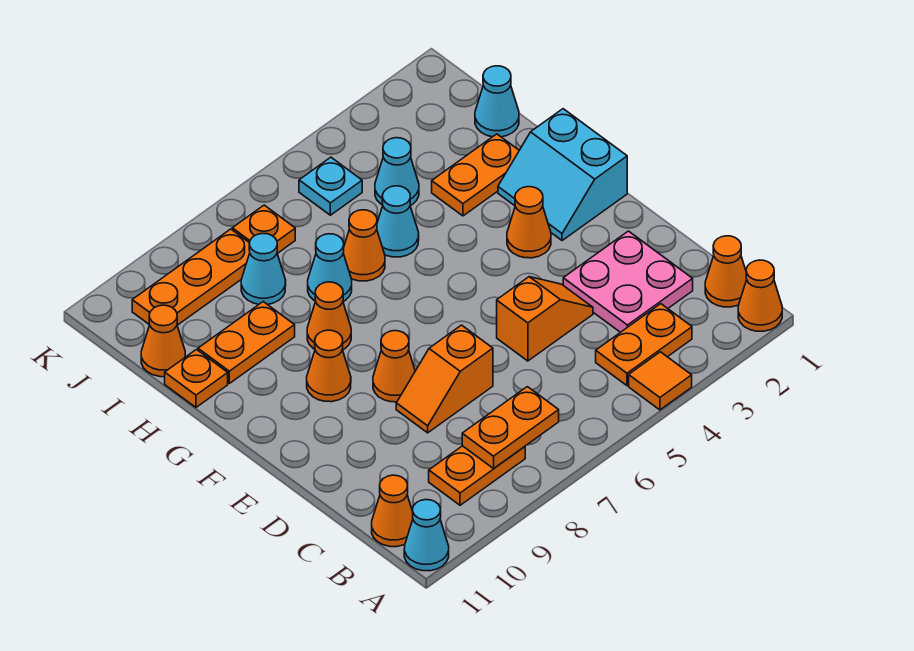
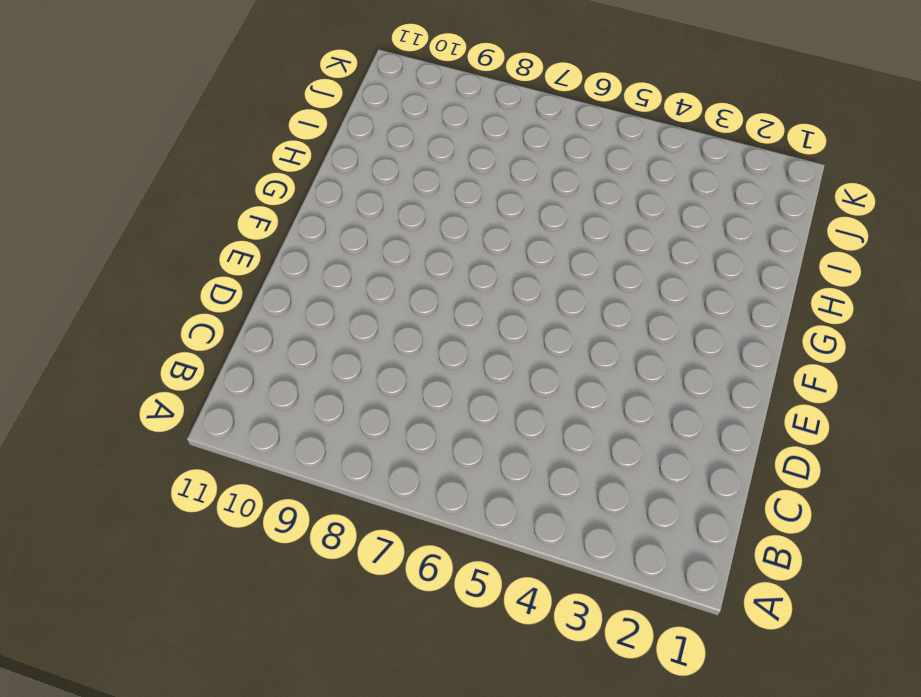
none -> orange 1x1 cone [738,260,782,331]
none -> orange 1x1 tile [629,352,692,410]
none -> cyan 1x1 cone [404,500,449,571]

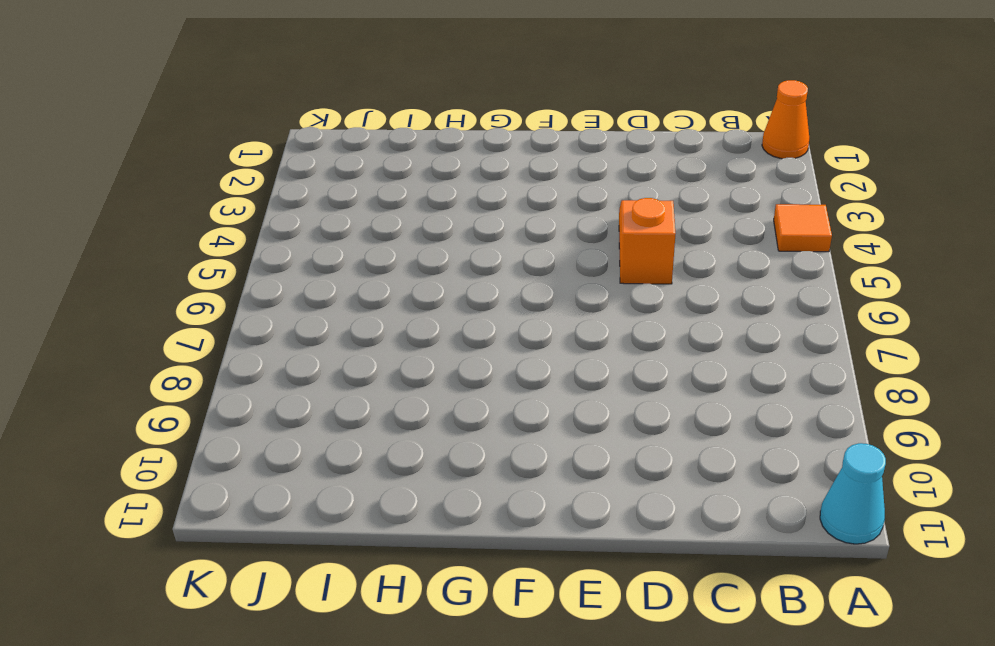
none -> orange 1x1 cone [705,236,747,307]
none -> orange 1x2 plate [596,304,692,386]
none -> orange 1x2 plate [429,446,525,505]

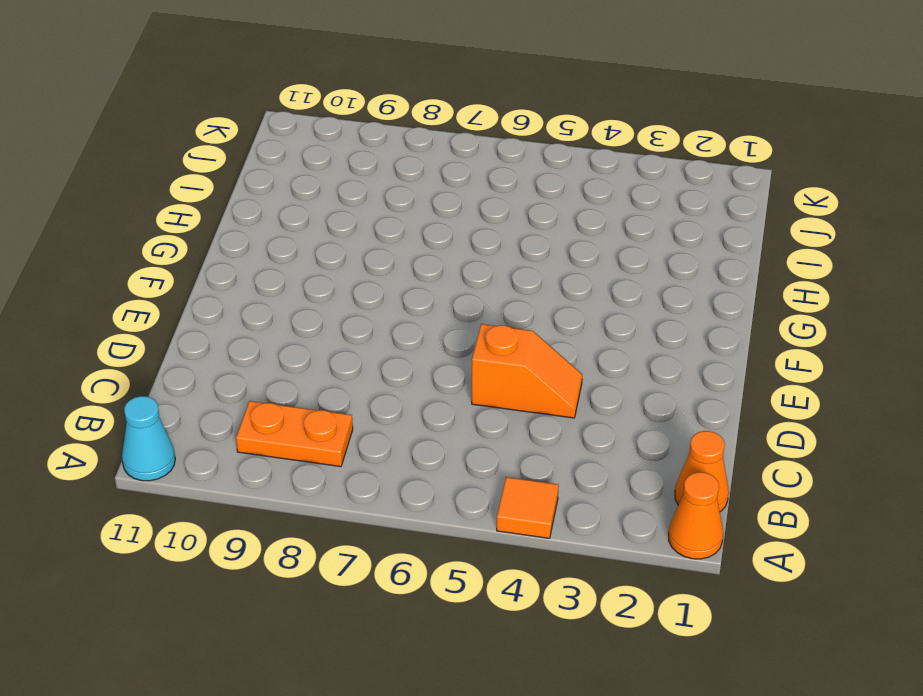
none -> orange 1x2 plate [596,304,692,386]
none -> orange 1x1 cone [372,475,413,547]
none -> pink 2x2 plate [563,231,693,332]

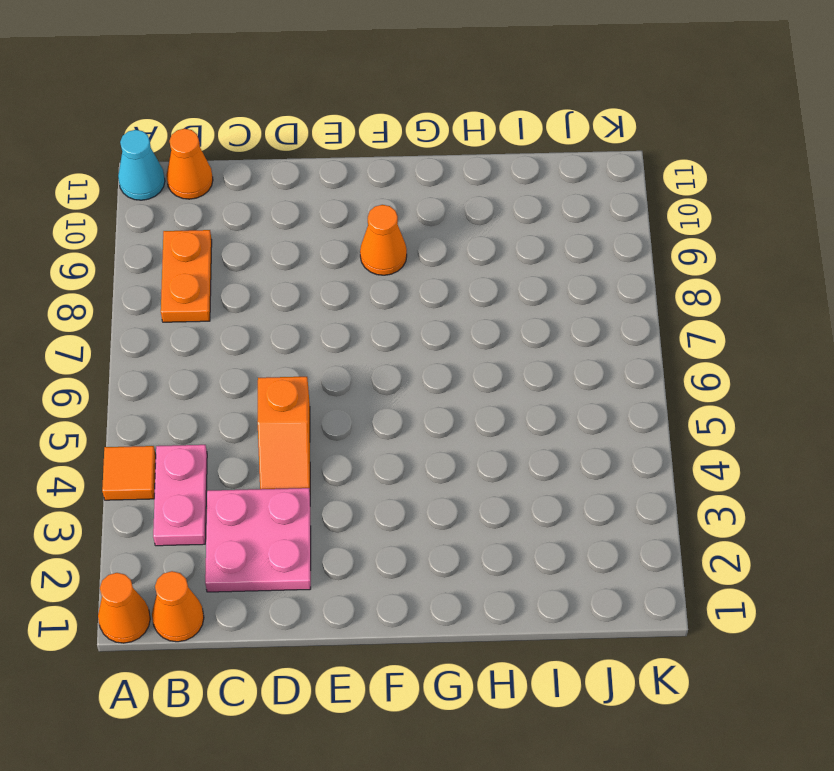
pink 1x2 plate [153,445,207,546] -> orange 1x2 plate [596,304,692,386]
none -> orange 1x2 slope [396,325,493,433]
none -> orange 1x1 cone [373,331,415,402]
none -> cyan 2x2 slope [498,109,627,241]

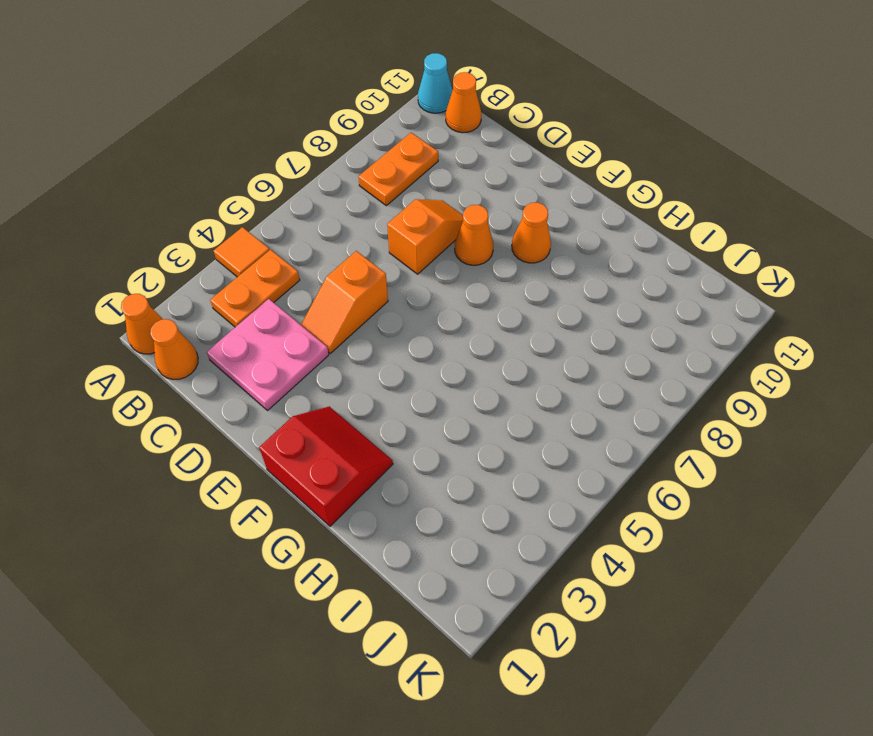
red 2x2 slope [259,407,393,526] -> cyan 2x2 slope [498,109,627,241]
none -> orange 1x1 cone [507,187,551,258]
none -> orange 1x1 cone [307,282,351,350]
none -> orange 1x2 plate [432,134,519,216]

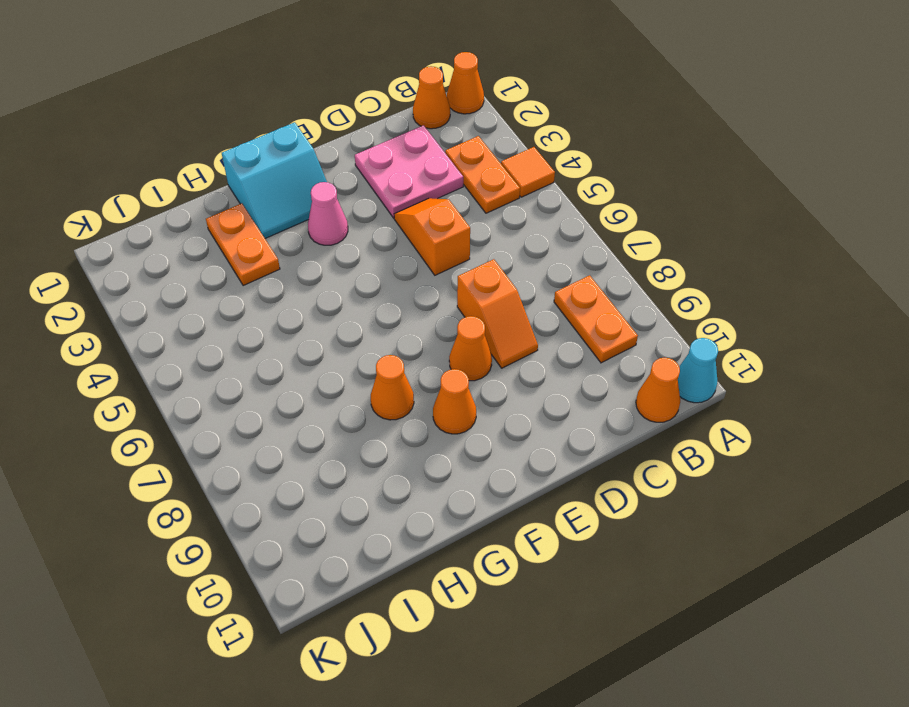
pink 1x1 cone [308,182,348,245] -> orange 1x1 cone [507,187,551,258]
none -> cyan 1x1 cone [377,186,419,257]
none -> orange 1x1 cone [343,210,385,281]
none -> cyan 1x1 cone [308,234,352,302]

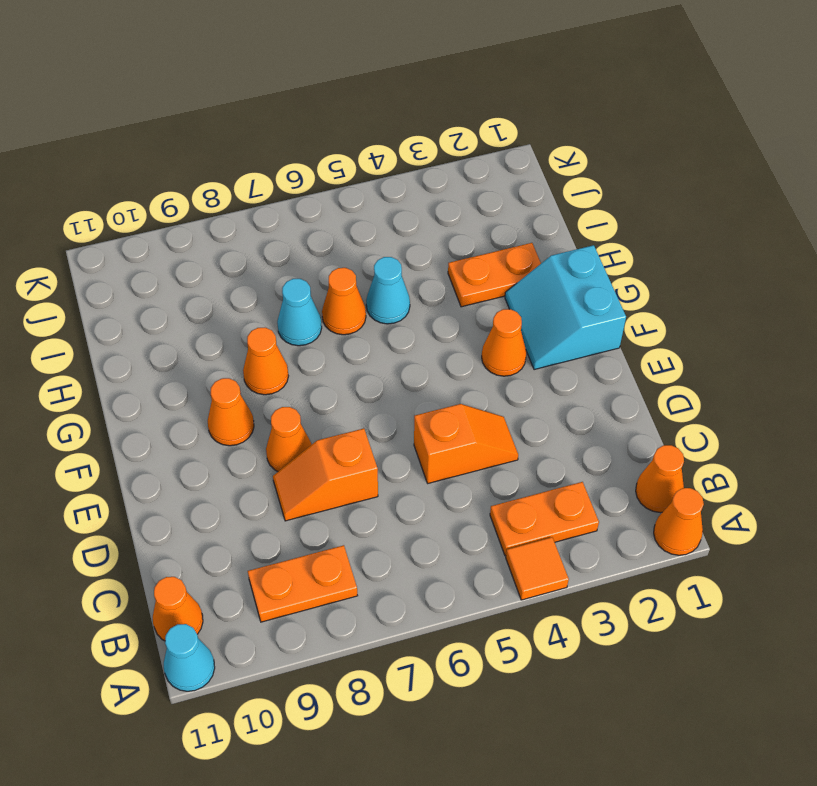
none -> pink 2x2 plate [563,231,693,332]
none -> orange 1x2 plate [198,302,295,383]
none -> orange 1x1 plate [165,350,228,407]

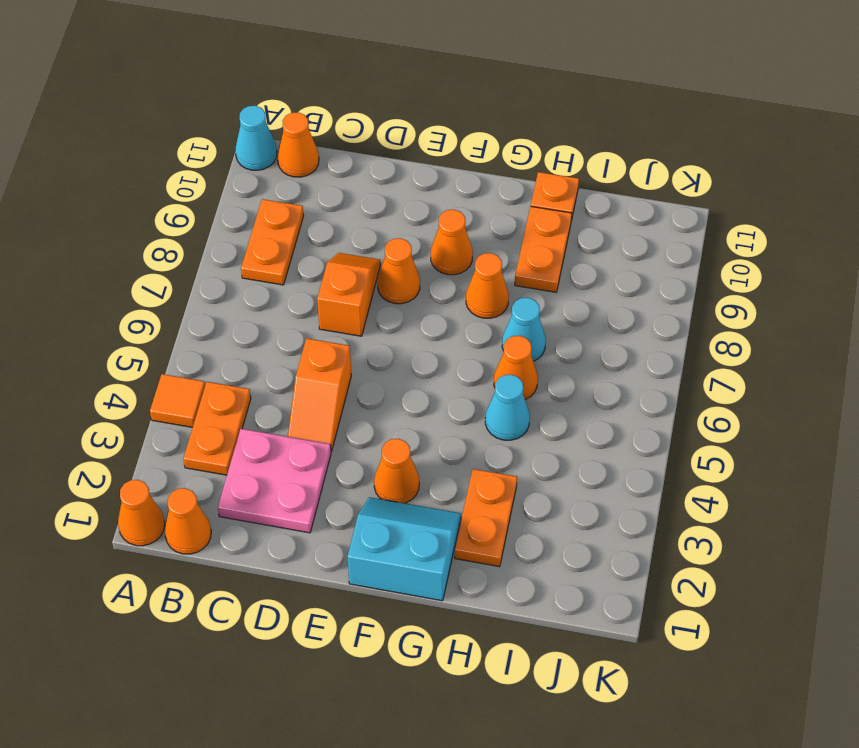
none -> cyan 1x1 cone [475,66,519,137]
none -> cyan 1x1 cone [375,138,419,206]
none -> cyan 1x1 cone [241,233,286,305]

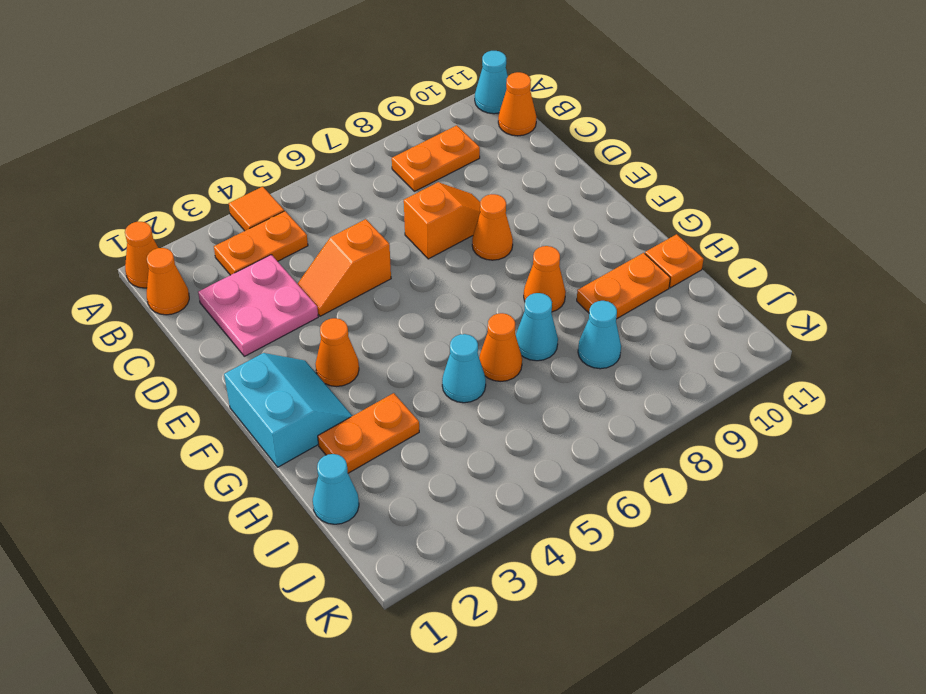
none -> orange 1x1 cone [307,330,351,402]
none -> cyan 1x1 cone [375,138,419,206]
none -> orange 1x1 cone [141,305,185,377]

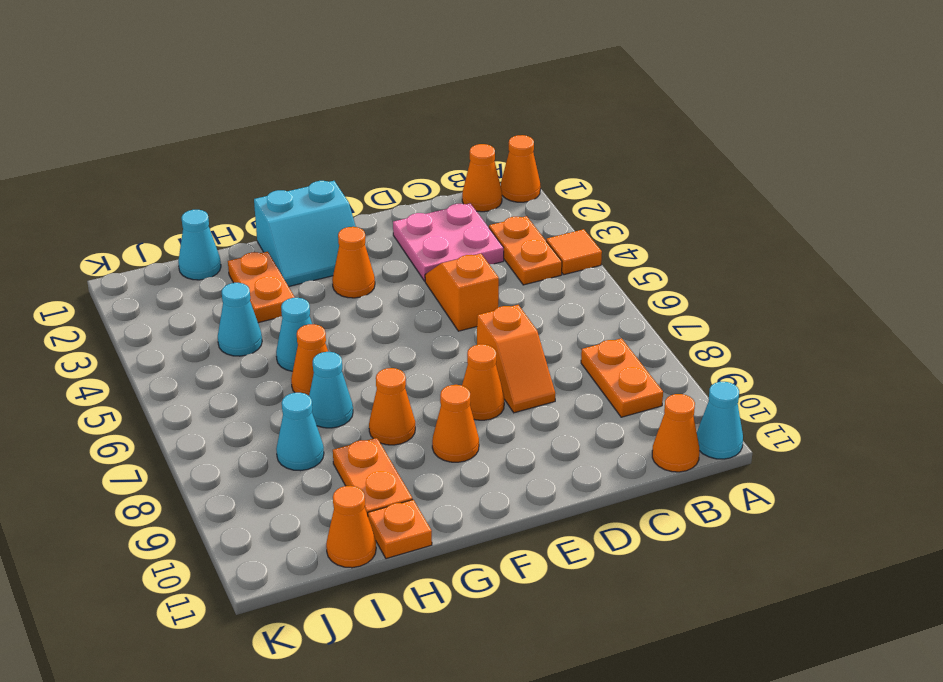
none -> cyan 1x1 plate [299,157,362,215]
none -> orange 1x1 plate [232,205,295,253]
none -> orange 1x3 plate [132,229,250,325]

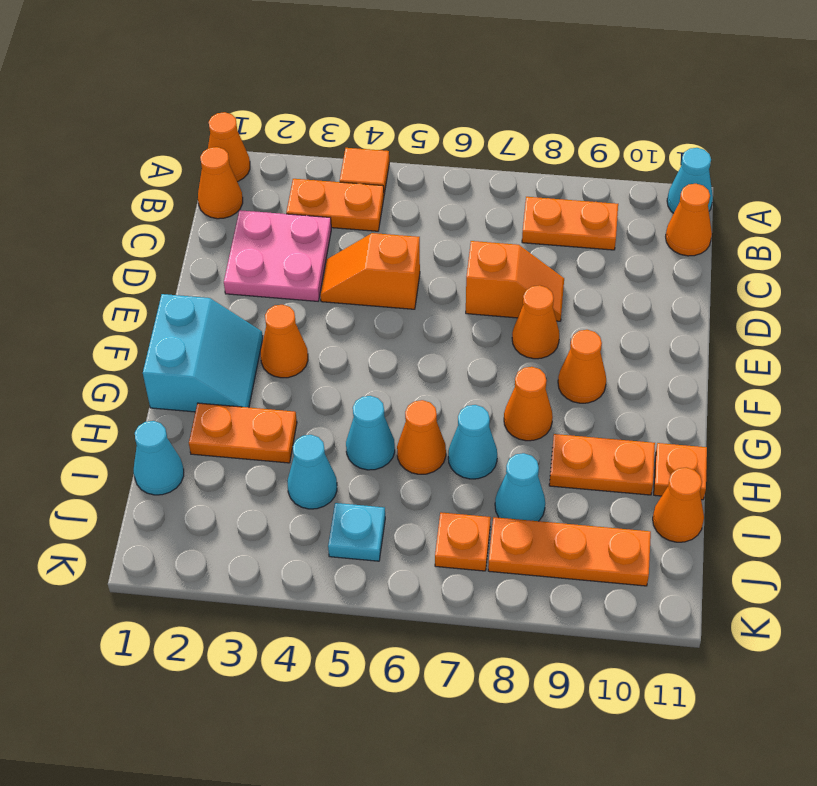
none -> orange 1x2 plate [462,387,559,468]

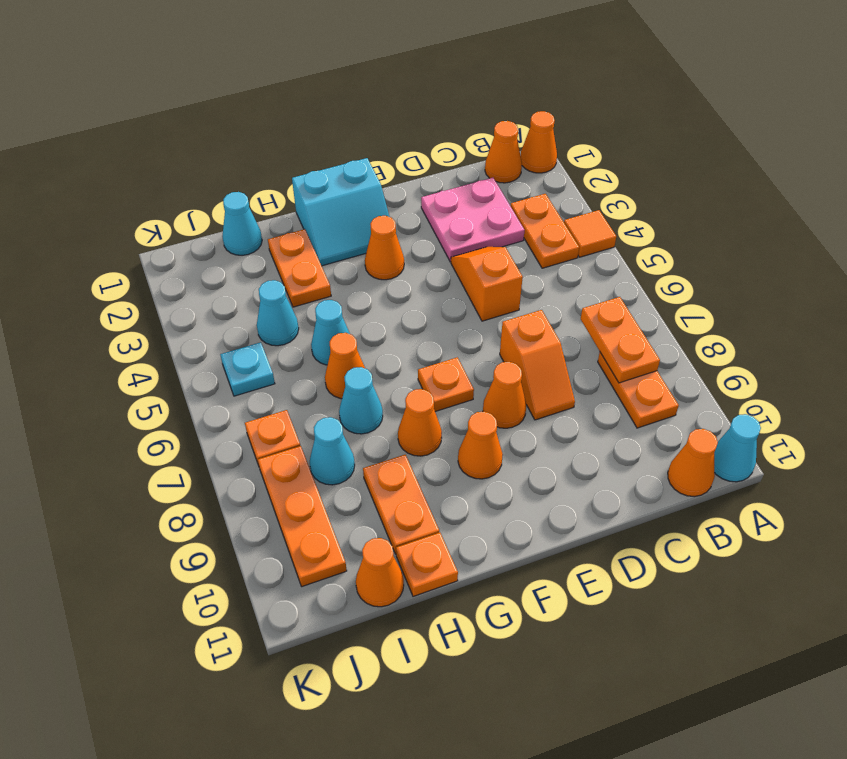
orange 1x1 plate [418,357,474,412] -> none

